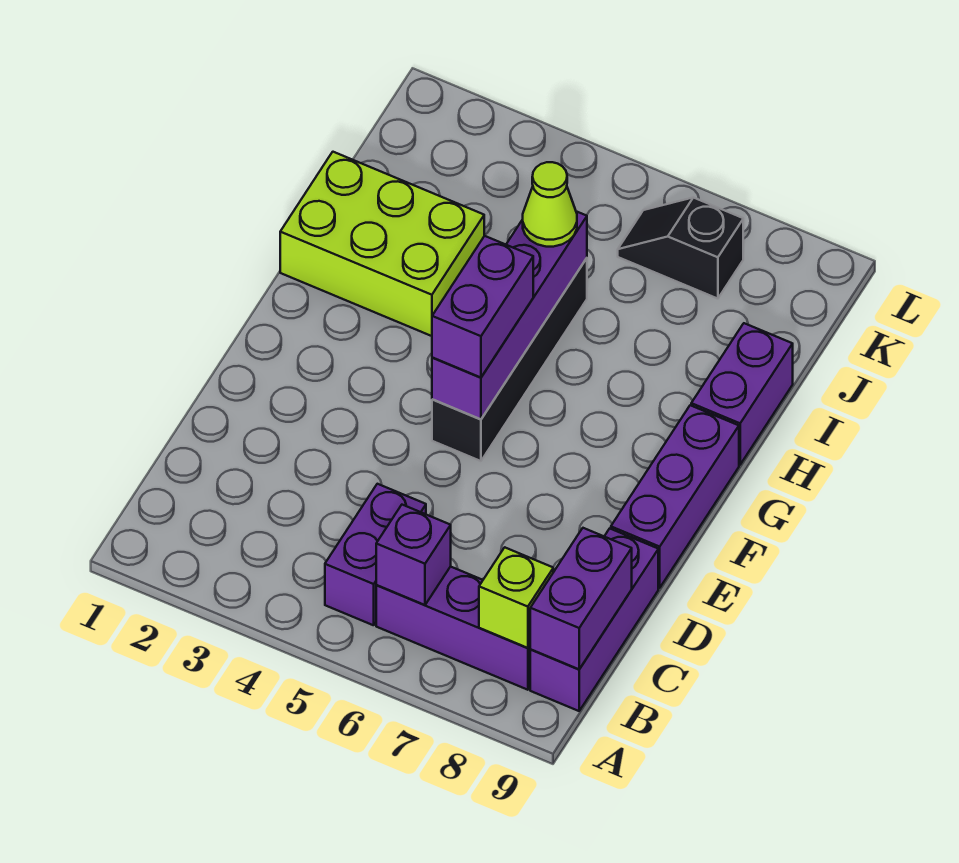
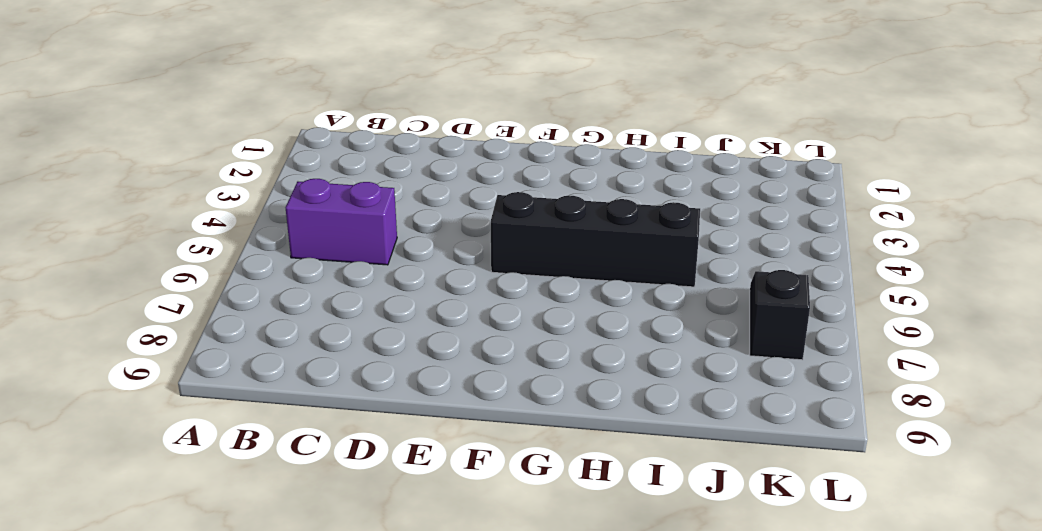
none -> purple 1x3 brick [376,567,531,690]
none -> purple 1x3 brick [530,529,658,711]
none -> purple 1x3 brick [611,405,739,588]

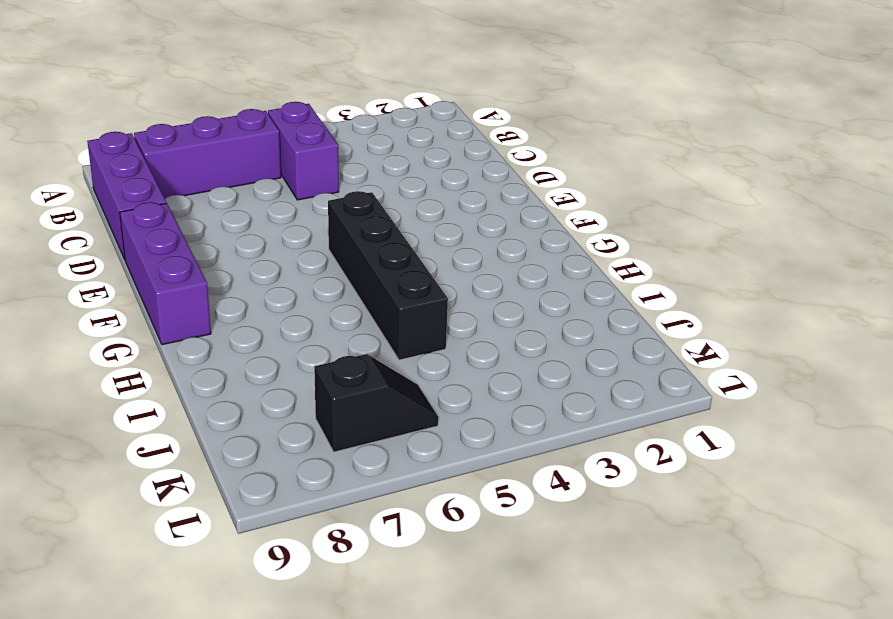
none -> lime 2x3 brick [280,152,484,336]
none -> purple 1x2 brick [691,323,793,465]
none -> purple 1x1 brick [376,505,451,605]

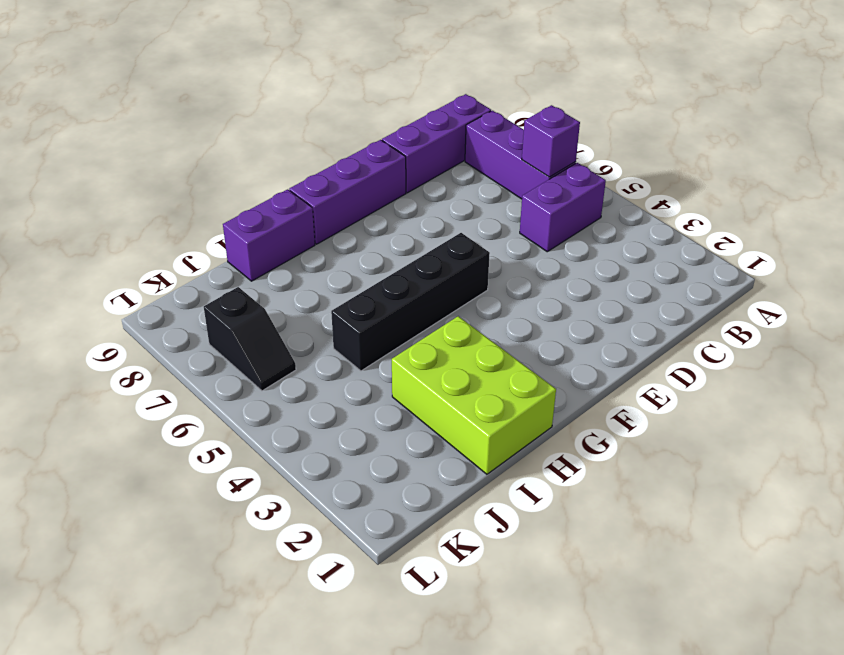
none -> lime 1x1 brick [479,547,553,648]
none -> purple 1x2 brick [530,528,632,669]
none -> purple 1x4 brick [432,211,587,419]

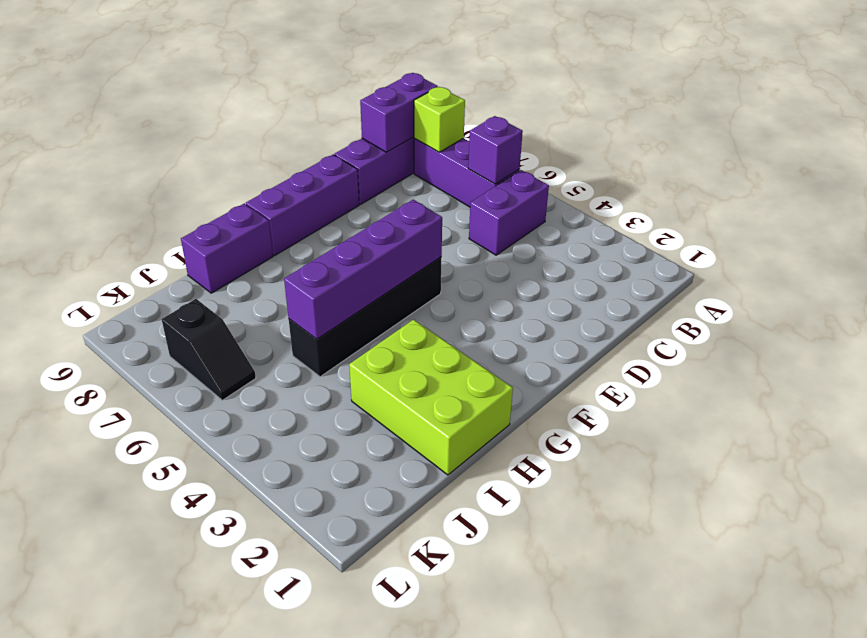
none -> purple 1x2 brick [432,236,533,377]
none -> lime 1x1 cone [523,162,577,247]

